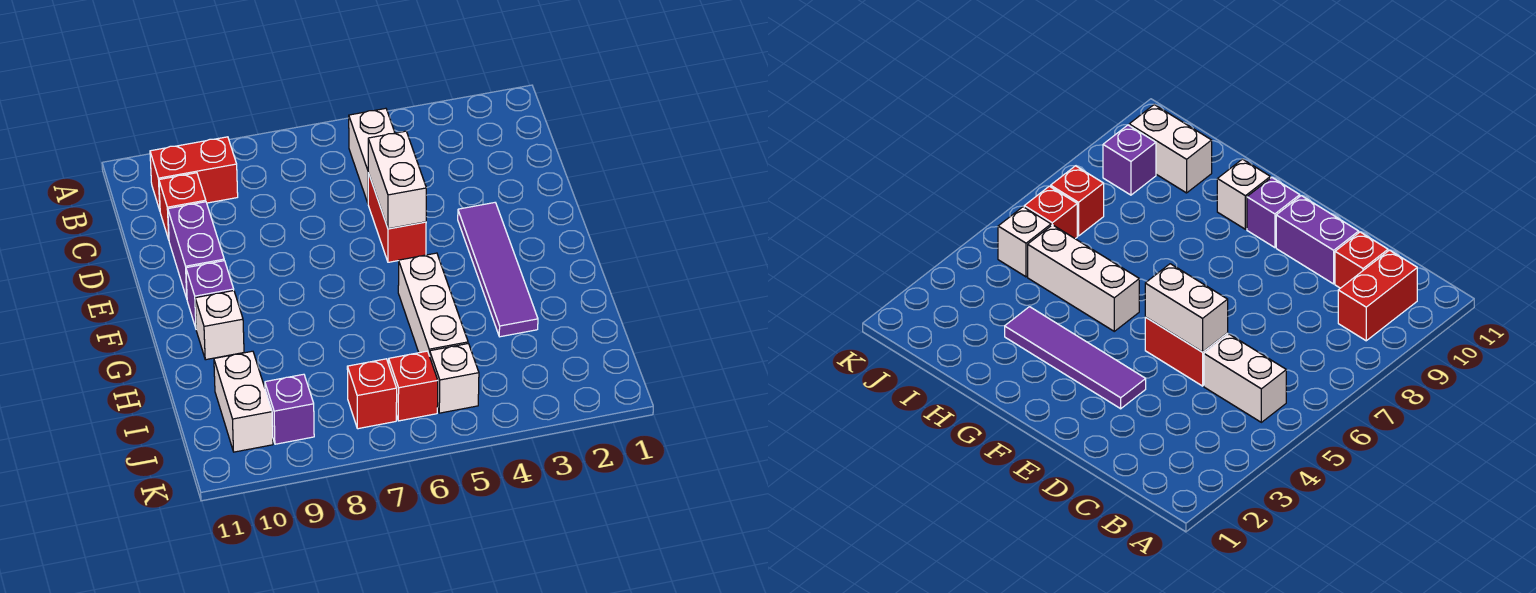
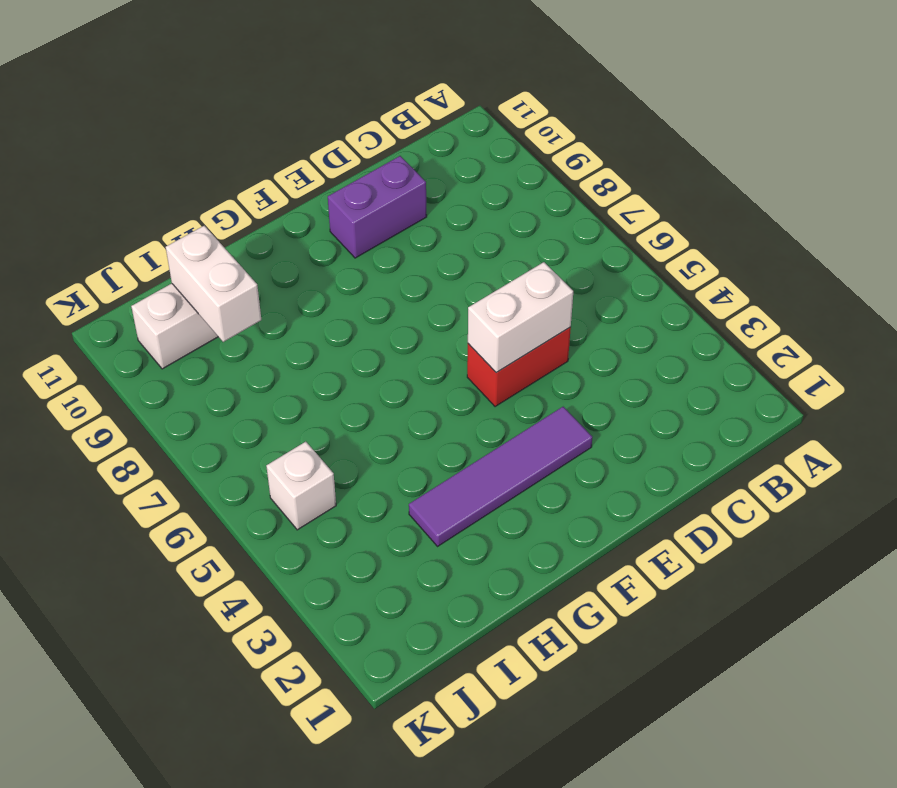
white 1x2 brick [166,226,261,342] -> white 1x2 brick turned to [349,108,395,203]
none -> red 1x2 brick [150,137,238,210]
none -> red 1x1 brick [159,173,206,239]
none -> purple 1x1 brick [186,261,234,328]

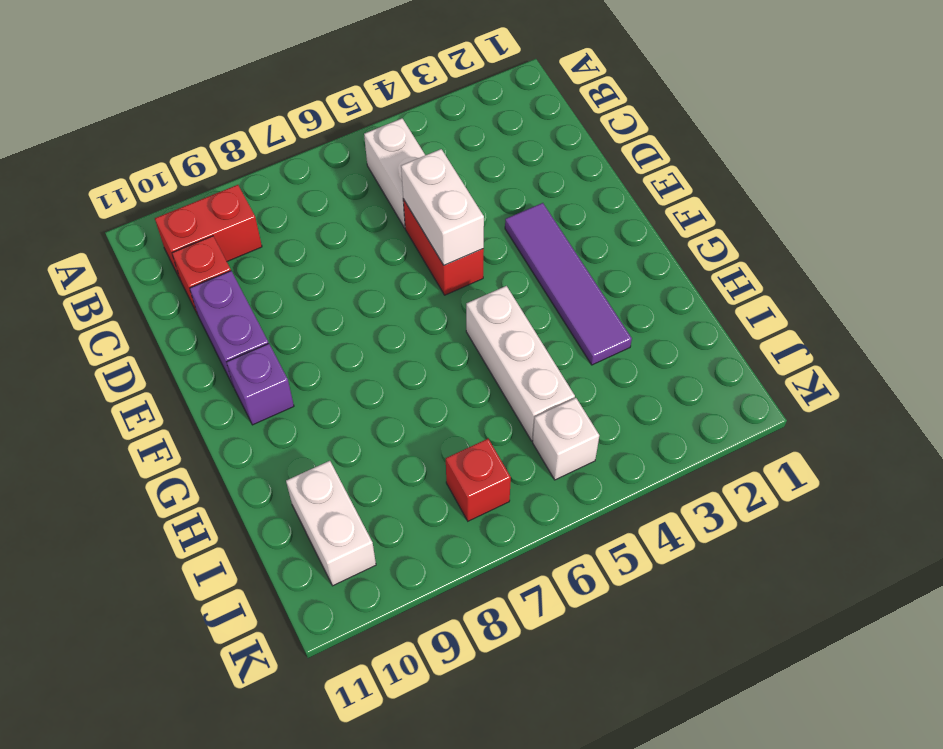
none -> white 1x1 brick [195,291,244,360]
none -> red 1x1 brick [389,351,438,421]
none -> purple 1x1 brick [265,374,314,444]

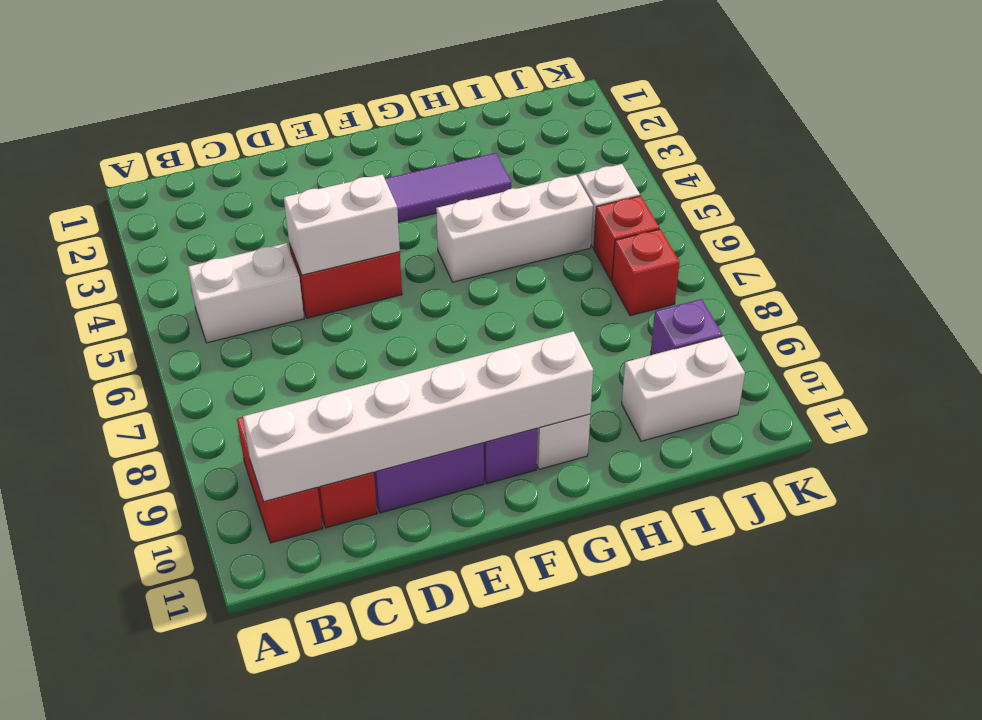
white 1x6 brick [243,331,593,502] -> none

